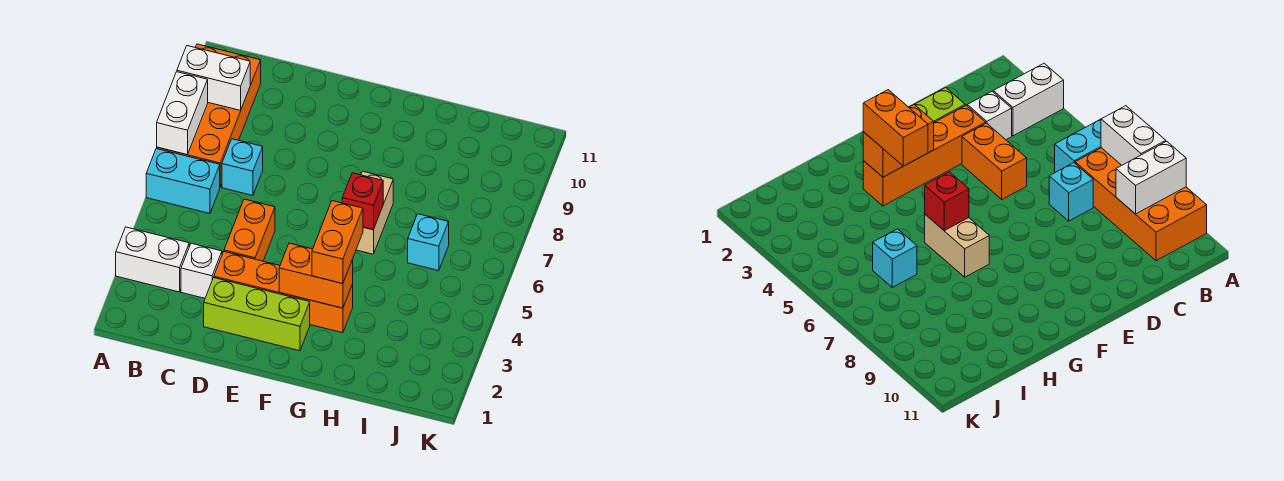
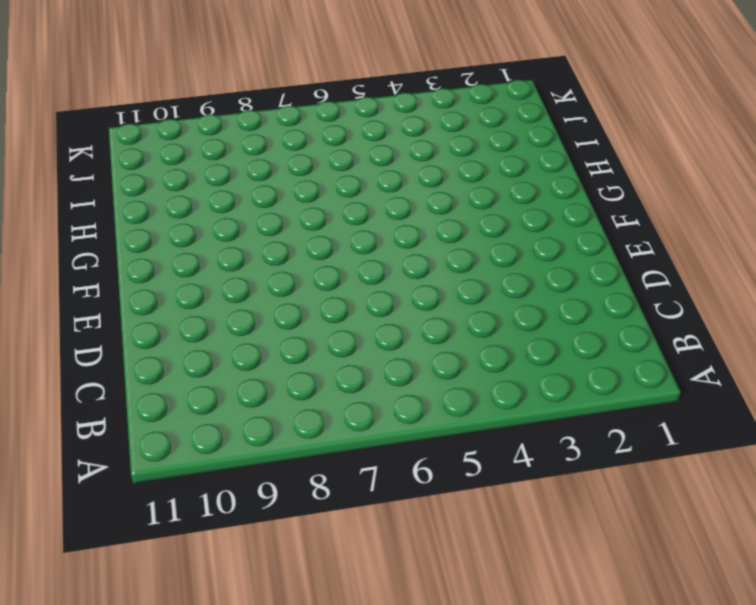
none -> white 1x2 brick [116,227,189,292]
none -> cyan 1x2 brick [146,149,220,214]
none -> orange 2x4 brick [157,44,261,187]

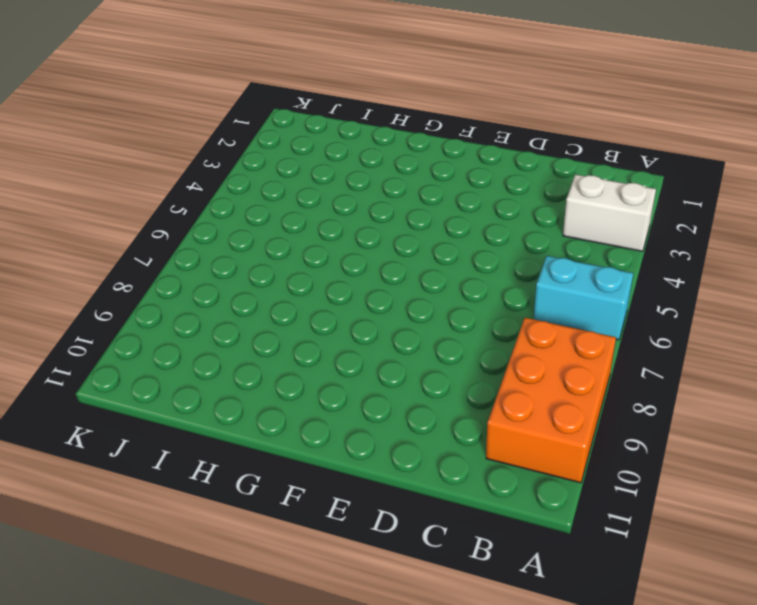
orange 2x3 brick [486,318,616,483] -> orange 2x4 brick [157,44,261,187]
none -> white 1x1 brick [181,243,222,298]
none -> cyan 1x1 brick [222,139,263,196]
none -> lime 1x3 brick [204,278,310,351]

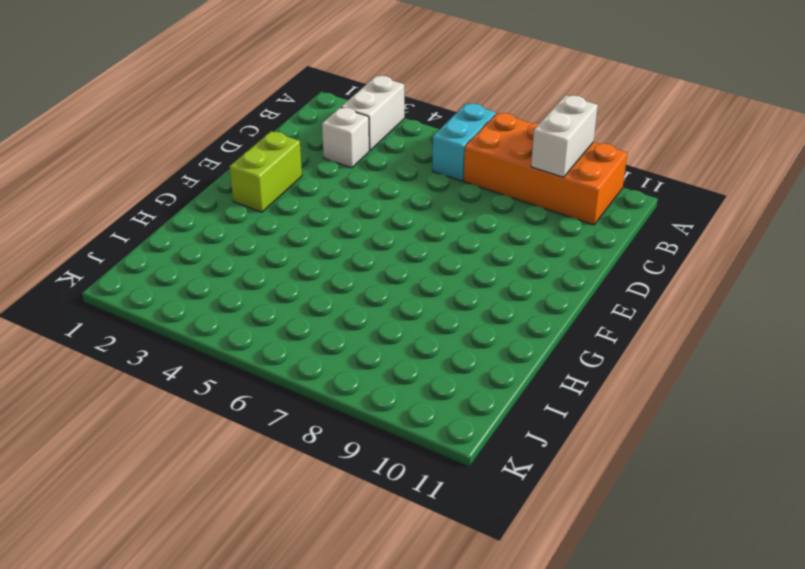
lime 1x2 brick [230,131,302,212] -> lime 1x3 brick [204,278,310,351]
none -> cyan 1x1 brick [222,139,263,196]
none -> orange 1x4 brick [214,252,353,333]
none -> orange 1x2 brick [224,199,275,261]

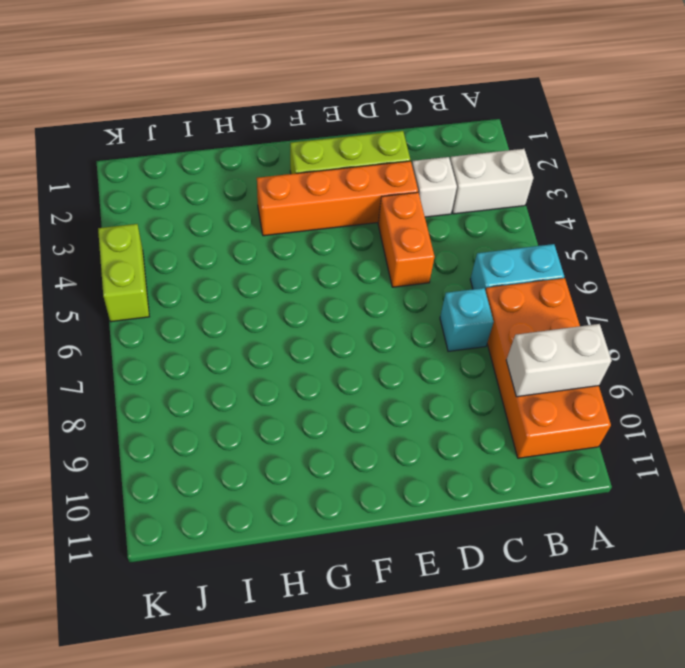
lime 1x2 brick [98,224,149,322] -> none
none -> tan 1x2 brick [356,171,393,254]
none -> cyan 1x1 brick [408,214,449,271]
none -> white 1x2 brick [157,72,208,155]

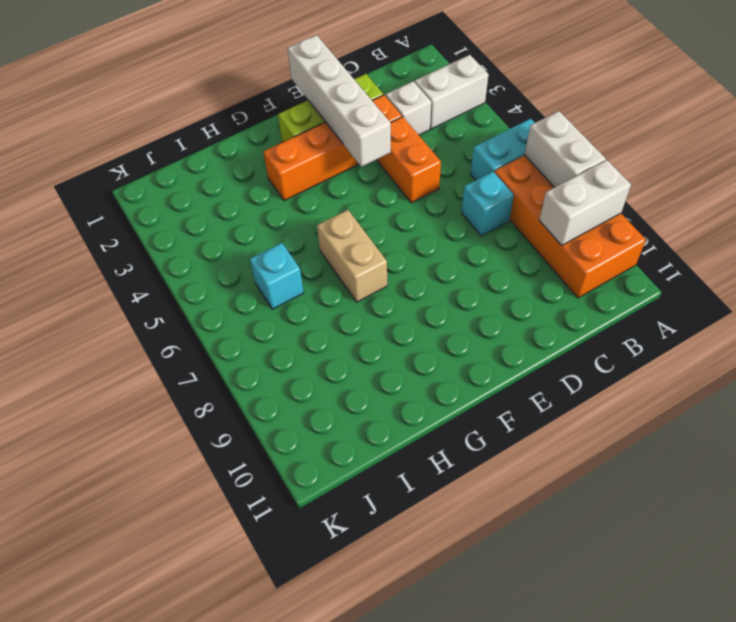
white 1x4 brick [288,35,391,167] -> none
none -> orange 1x2 brick [279,243,353,308]
none -> red 1x1 brick [342,173,383,230]
none -> orange 1x2 brick [312,201,363,284]

